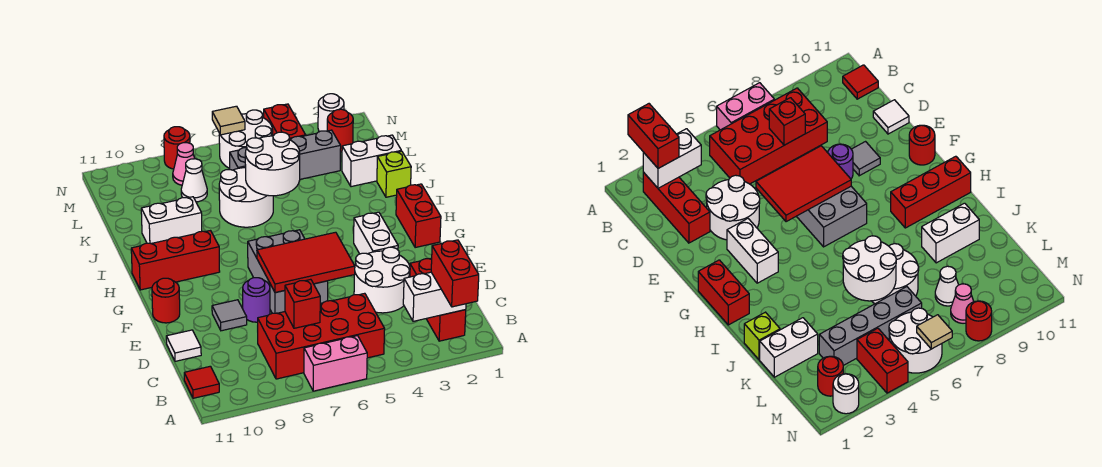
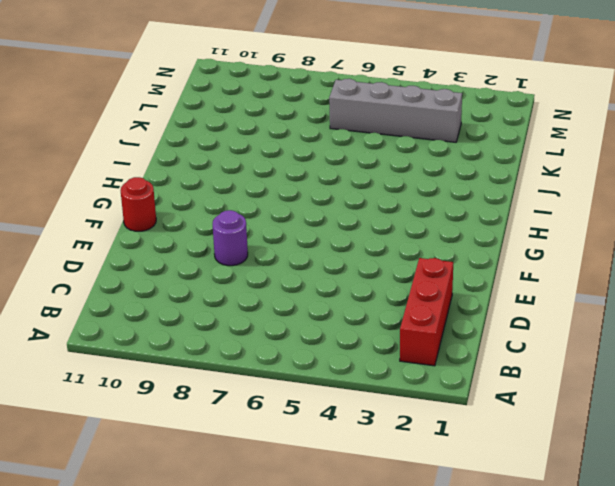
none -> pink 1x2 brick [304,336,367,391]
none -> red 2x4 brick [257,293,385,379]
none -> red 1x1 tile [184,366,219,398]
none -> white 2x2 round brick [354,247,410,313]

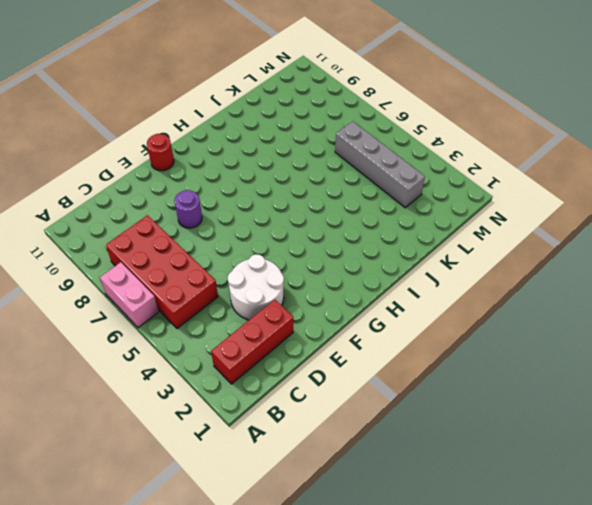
none -> red 1x1 tile [184,366,219,398]
none -> white 1x1 tile [166,330,201,361]
none -> grey 2x3 brick [248,230,328,313]
none -> grey 1x1 tile [212,300,247,331]

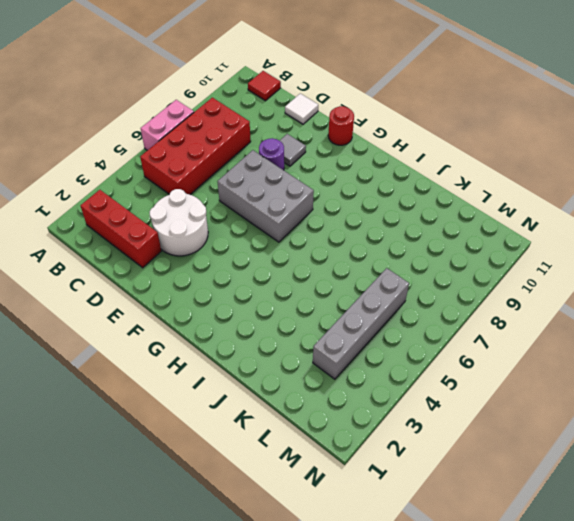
none -> white 1x2 brick [354,212,398,254]
none -> red 1x2 brick [396,184,441,248]
none -> red 1x3 brick [131,231,220,290]
none -> lime 1x1 brick [377,151,411,197]

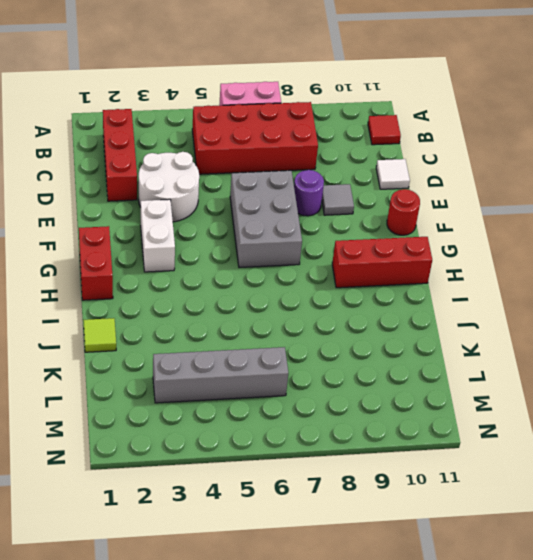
lime 1x1 tile [83,318,116,352] -> lime 1x1 brick [377,151,411,197]
none -> white 2x2 round brick [219,168,273,227]
none -> white 1x2 brick [141,197,202,244]
none -> white 1x2 brick [342,135,401,187]
none -> white 1x1 cone [181,159,207,202]

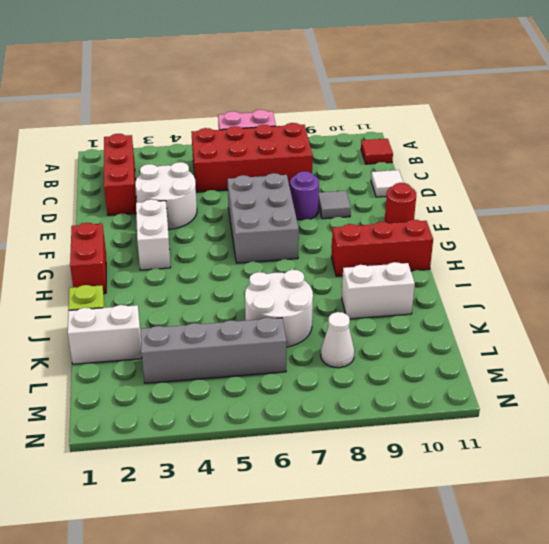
none -> red 1x1 round brick [327,109,353,152]
none -> red 1x2 brick [264,104,306,139]
none -> white 2x2 round brick [219,110,273,168]
none -> pink 1x1 cone [173,143,195,185]

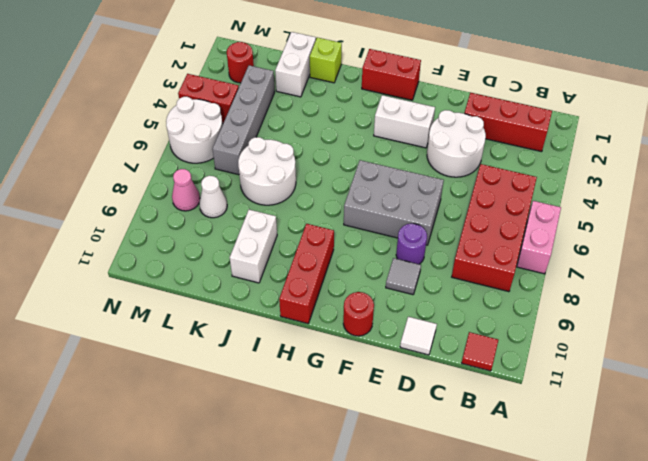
none -> white 1x1 round brick [318,94,344,132]
none -> red 1x1 round brick [164,127,190,169]
none -> white 1x2 brick [403,272,466,321]
none -> red 1x1 brick [285,279,320,328]

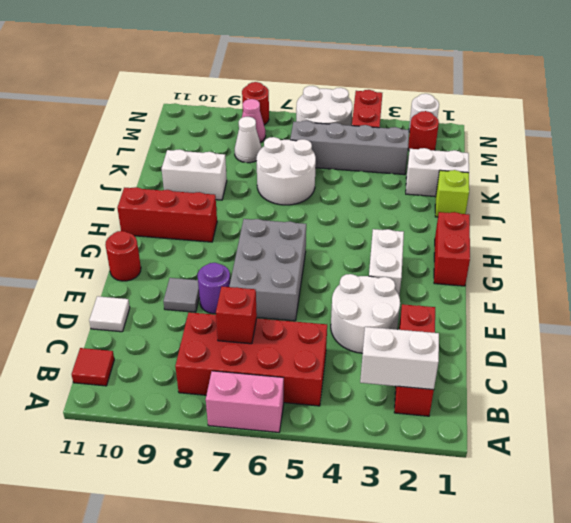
none -> red 2x3 tile [257,232,355,293]
none -> white 2x2 round brick [245,132,300,196]
none -> tan 1x1 tile [212,106,245,135]
none -> red 1x2 brick [431,240,479,307]

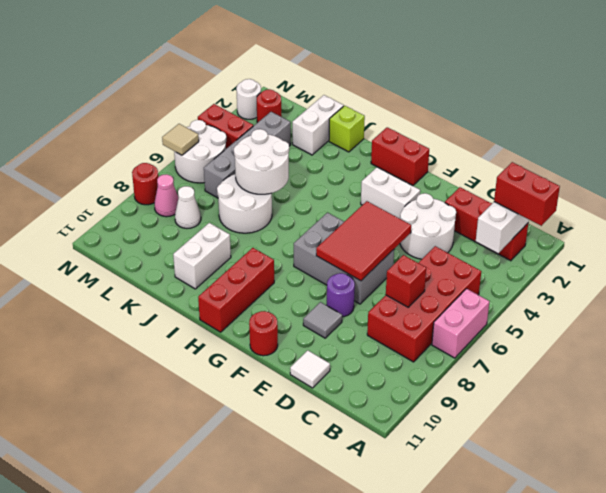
none -> red 1x1 tile [184,366,219,398]

